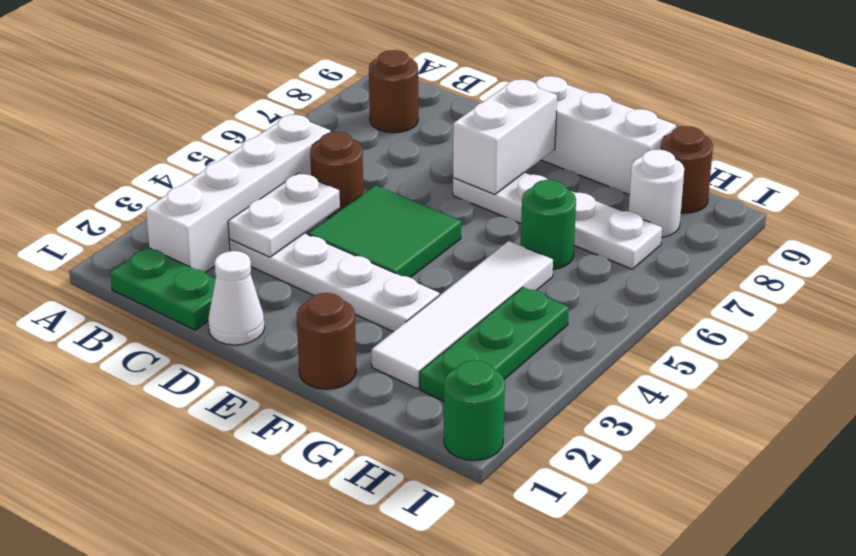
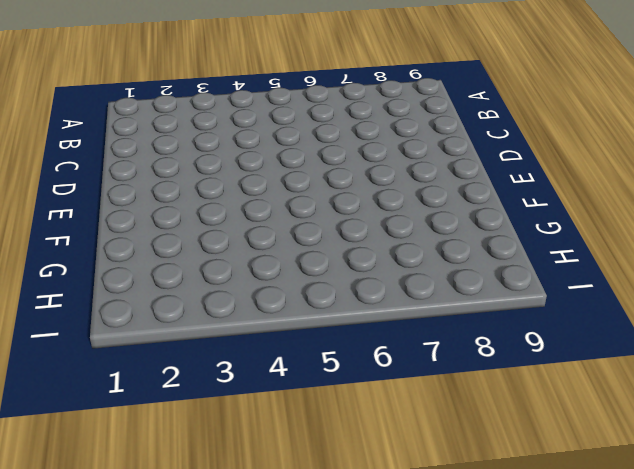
none -> green 1x2 plate [110,247,216,330]
none -> white 1x4 brick [146,114,330,272]
none -> brown 1x1 round brick [369,50,418,133]

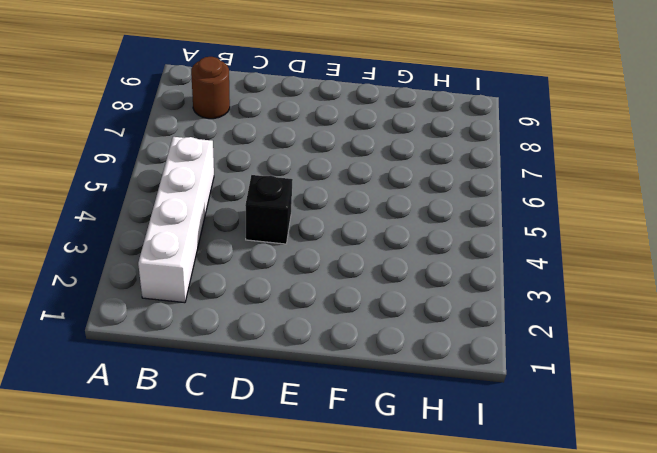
black 1x1 brick [245,175,293,244] -> green 2x2 tile [308,185,461,278]
none -> green 1x2 plate [110,247,216,330]
none -> white 1x4 plate [229,233,439,332]
none -> brown 1x1 round brick [310,132,363,218]

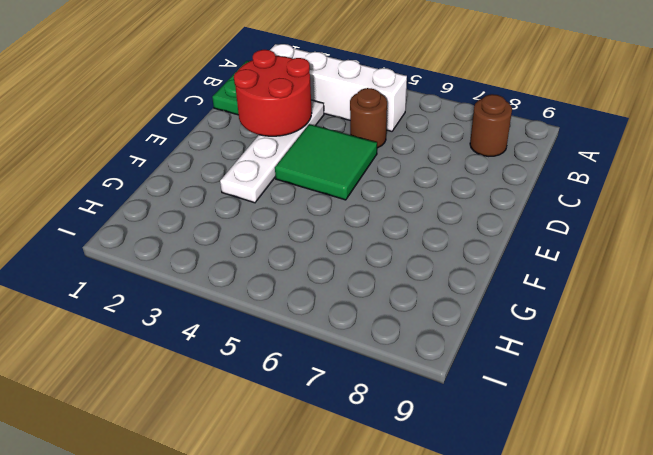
red 2x2 round brick [234,50,312,136] -> white 1x2 plate [228,173,340,257]
none -> white 1x1 cone [208,251,265,345]
none -> white 1x4 plate [453,173,662,269]
none -> white 1x3 brick [535,76,676,195]

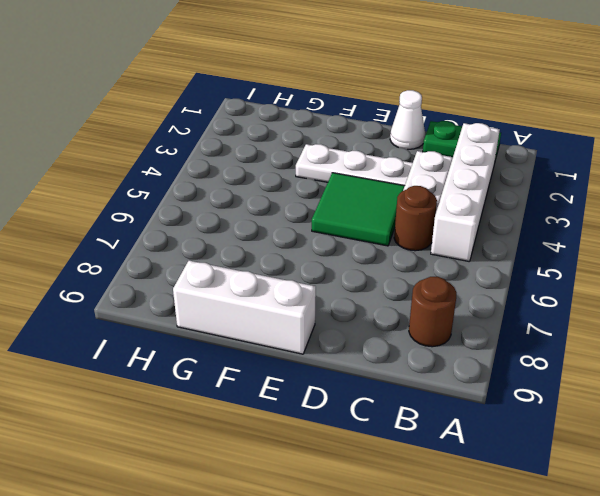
none -> white 1x4 plate [453,173,662,269]
none -> brown 1x1 round brick [297,293,356,389]
none -> white 1x4 tile [372,241,553,389]

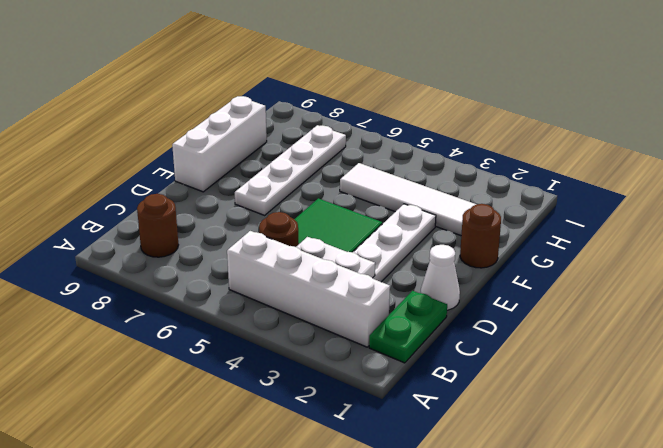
none -> green 1x1 round brick [521,180,576,269]
none -> green 1x3 plate [420,287,569,401]
none -> white 1x1 round brick [629,150,684,237]

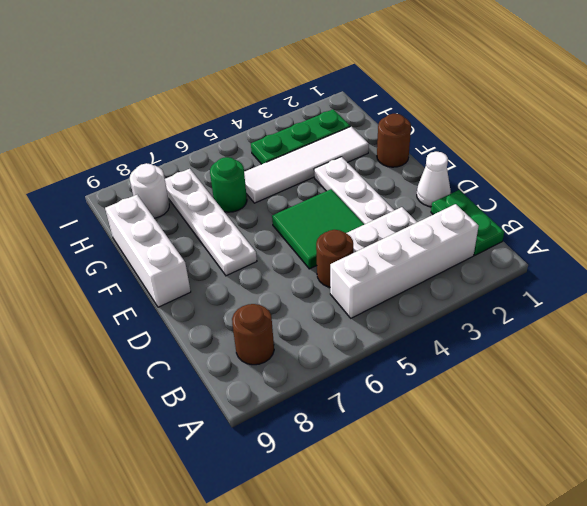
none -> brown 1x1 round brick [661,126,713,213]
none -> green 1x1 round brick [444,360,505,460]
none -> white 1x2 brick [453,79,557,194]

